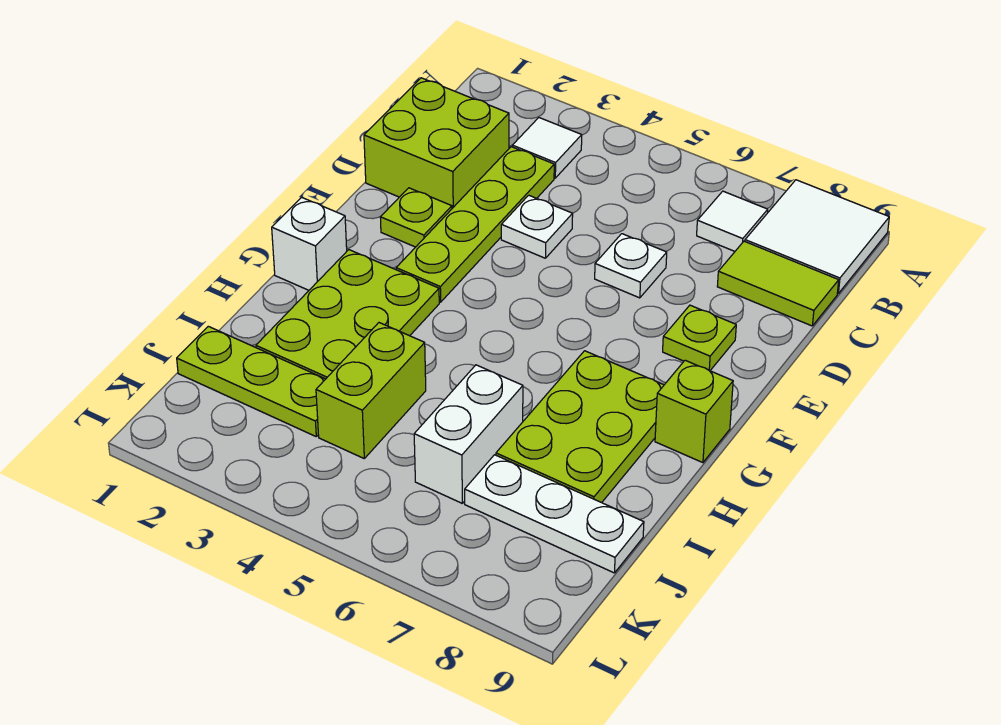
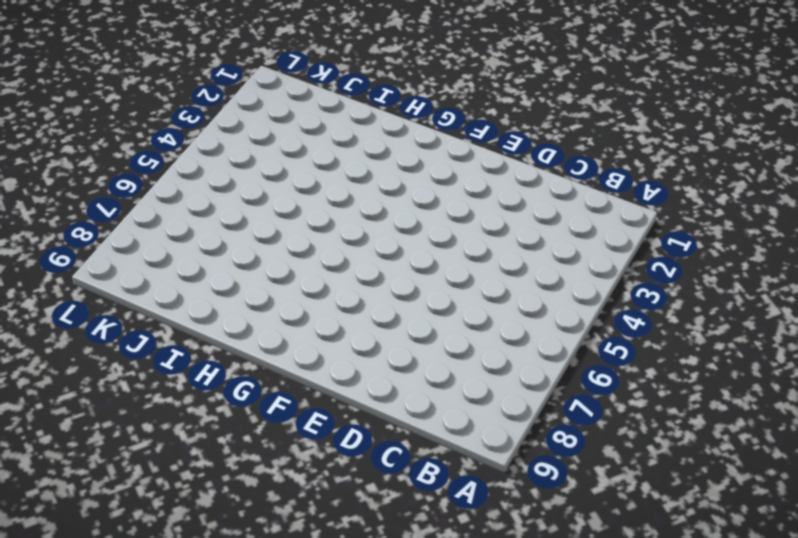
none -> white 2x2 tile [745,180,889,293]
none -> white 1x1 tile [512,118,582,178]
none -> white 1x1 tile [697,191,768,251]

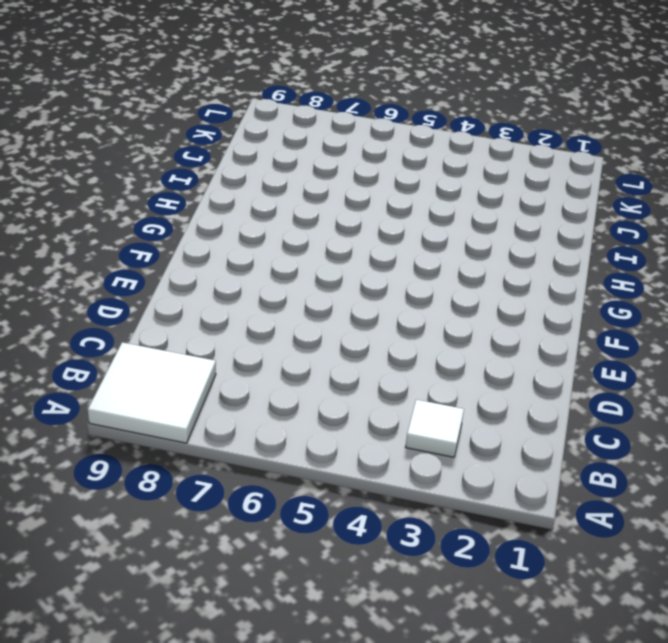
none -> white 1x1 tile [697,191,768,251]
none -> lime 2x2 brick [364,78,509,208]
none -> lime 1x4 plate [396,147,554,302]

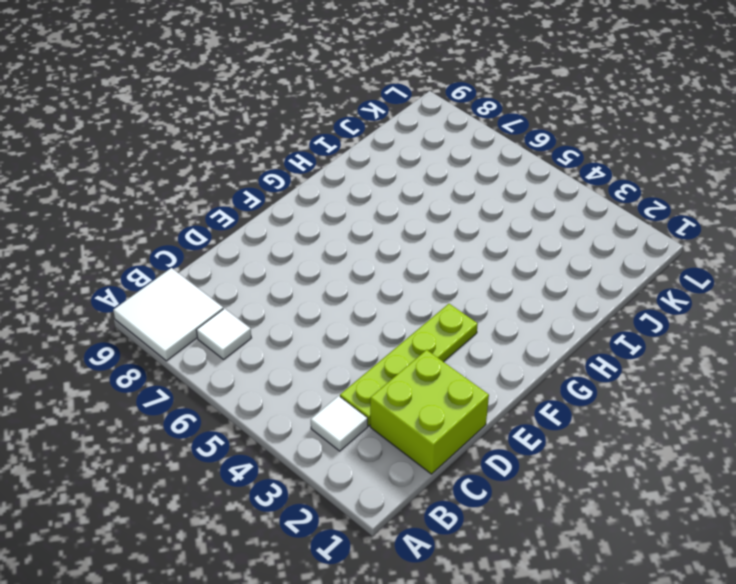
none -> lime 1x2 tile [717,241,839,326]
none -> white 1x1 plate [501,195,573,258]
none -> white 1x1 plate [595,234,667,298]

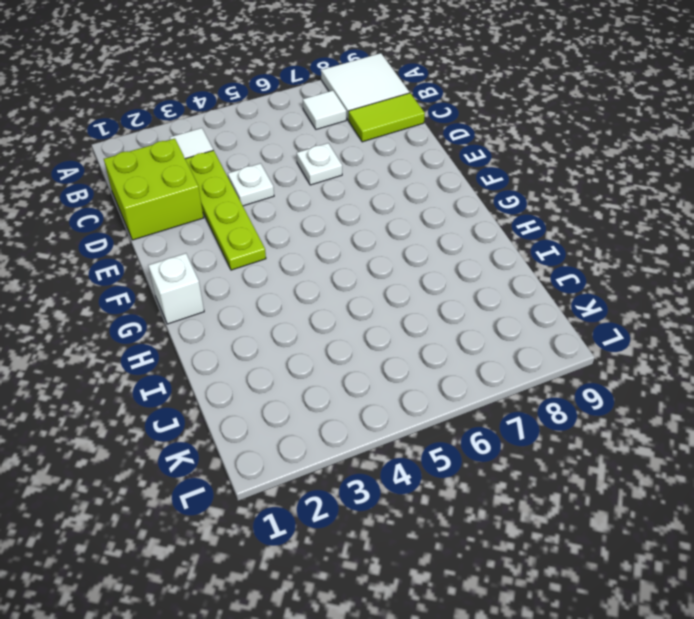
none -> lime 1x1 plate [380,188,452,247]
none -> lime 1x1 plate [663,305,736,371]
none -> lime 2x3 plate [256,250,439,379]

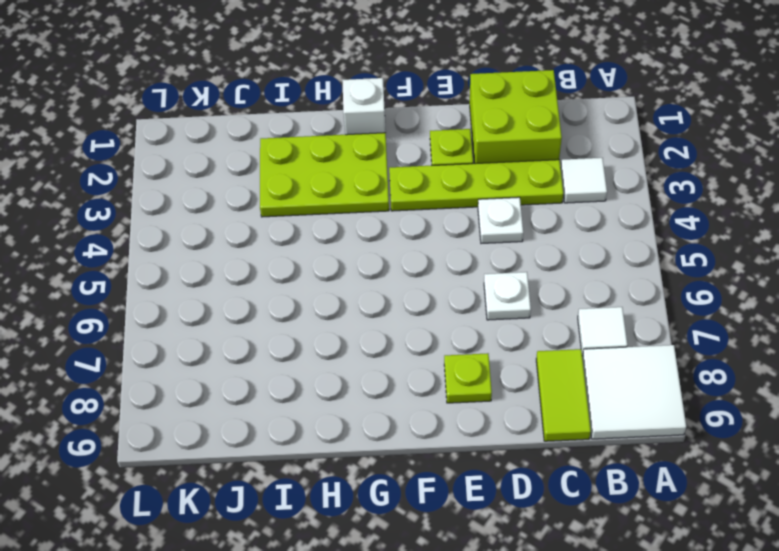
none -> lime 2x3 plate [496,351,664,503]
none -> lime 1x1 brick [655,360,733,463]
none -> lime 1x2 brick [316,323,426,458]

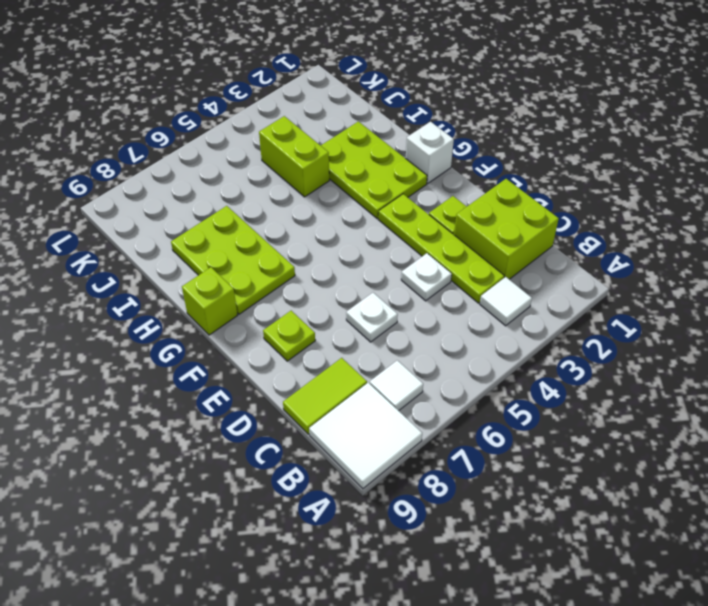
none -> white 1x2 brick [414,365,523,503]
none -> lime 1x3 plate [177,326,325,436]
none -> white 1x3 plate [465,455,644,573]

